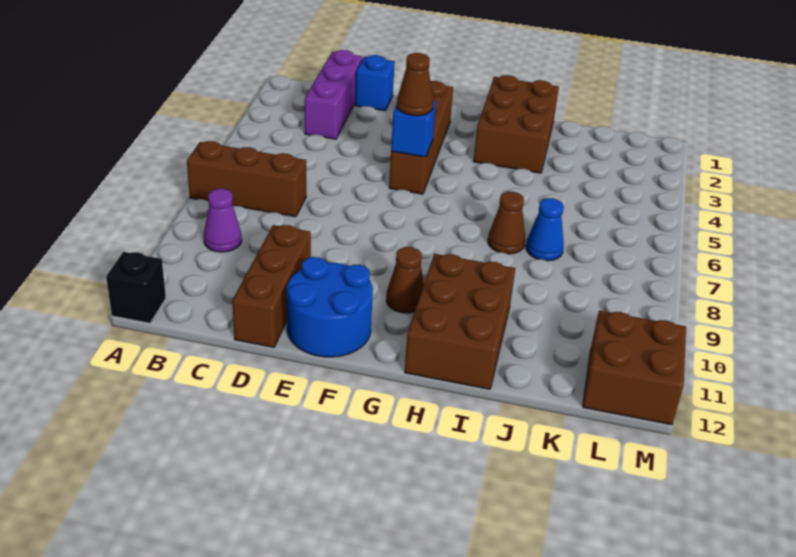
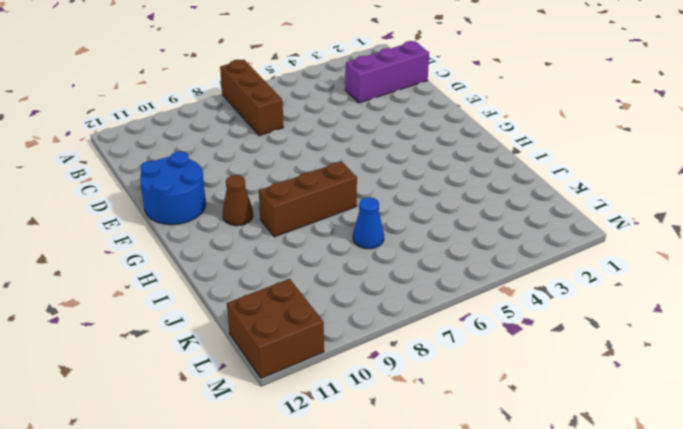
brown 1x3 brick [259,161,357,237] -> brown 1x3 brick moved to [232,225,311,347]
none -> black 1x1 brick [106,252,166,323]
none -> purple 1x1 cone [204,189,242,252]
none -> blue 1x1 brick [355,55,395,111]

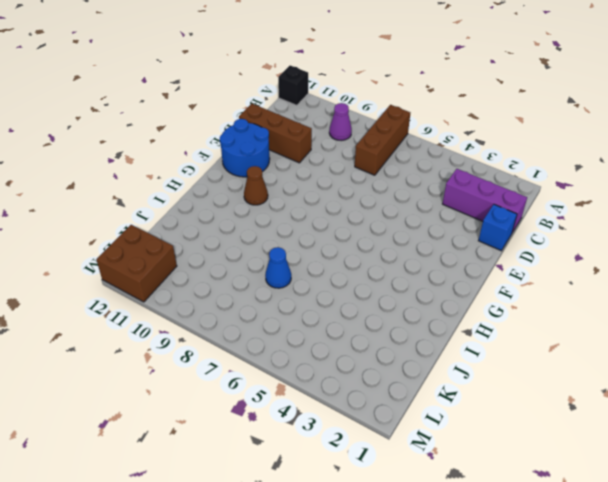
none -> brown 1x4 brick [389,81,453,194]
none -> brown 2x3 brick [473,75,559,173]
none -> brown 2x3 brick [405,254,515,389]

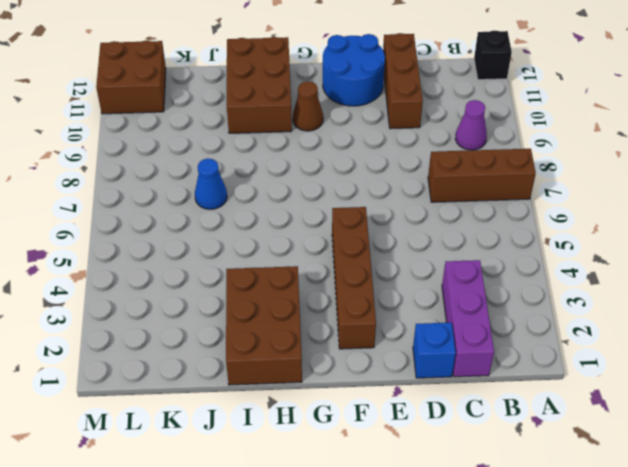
none -> brown 1x1 cone [488,192,525,254]
none -> blue 1x1 brick [391,100,436,157]
none -> brown 1x1 cone [397,53,433,116]

